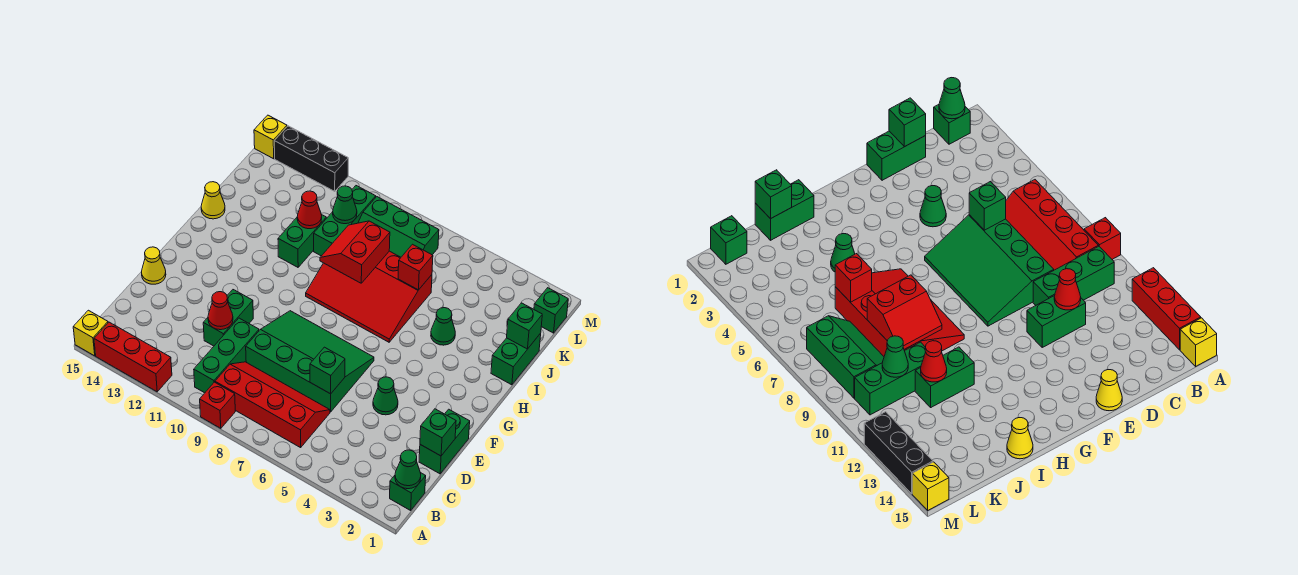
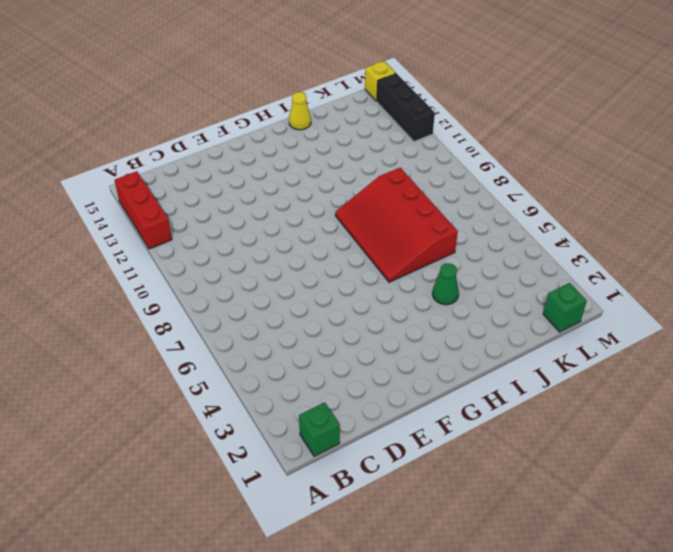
none -> red 1x1 brick [200,382,235,428]
none -> yellow 1x1 brick [73,310,108,356]
none -> red 2x4 slope [215,362,330,448]
none -> green 1x3 brick [194,318,259,393]

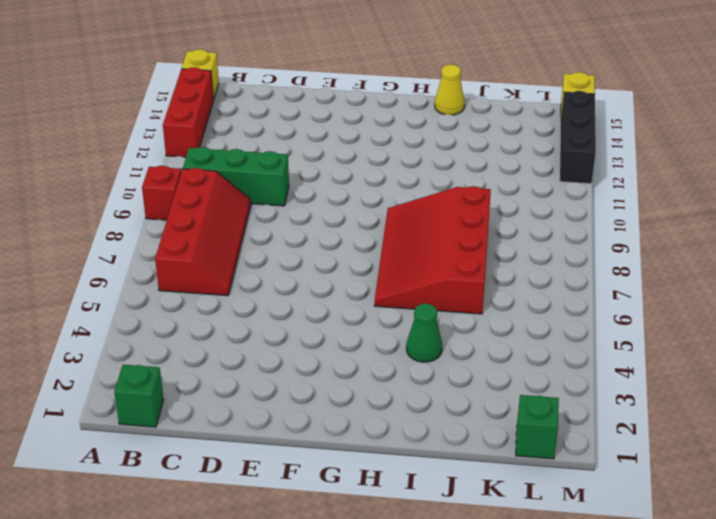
none -> green 1x2 brick [419,409,470,474]
none -> green 3x4 slope [246,311,374,412]
none -> green 1x2 brick [203,290,253,346]
none -> green 1x1 cone [373,377,398,415]

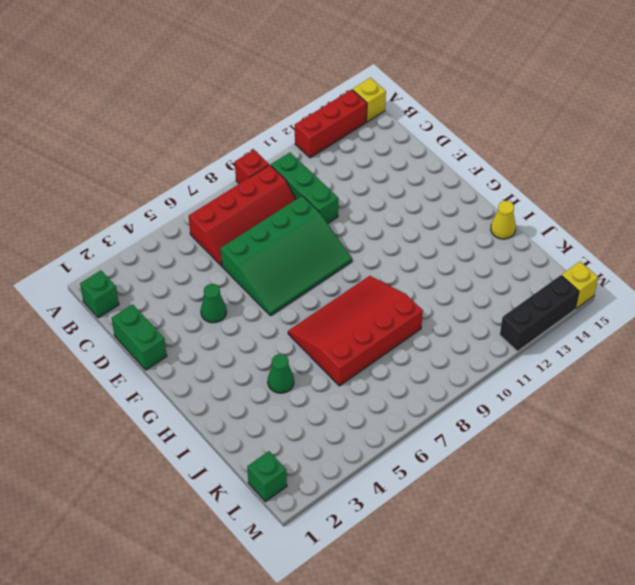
none -> green 1x2 brick [203,290,253,346]
none -> yellow 1x1 cone [142,247,166,284]
none -> green 1x2 brick [491,333,541,385]
none -> green 1x2 brick [278,214,326,267]

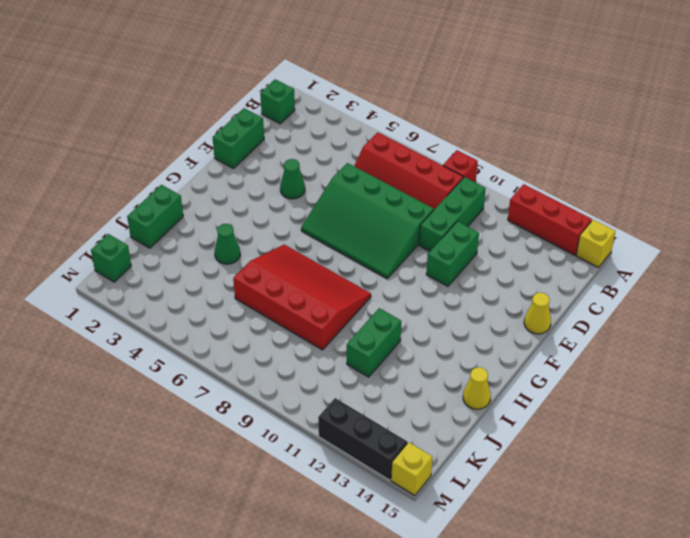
none -> green 1x3 brick [314,186,376,256]
none -> green 2x3 slope [358,197,439,257]
none -> green 1x1 cone [395,450,421,489]
none -> green 1x1 brick [420,409,456,456]

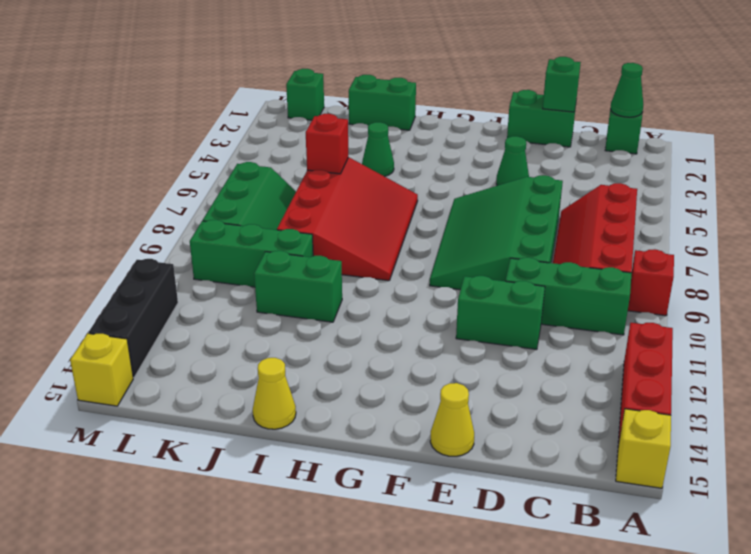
none -> green 1x1 brick [310,347,345,394]
none -> red 1x1 cone [208,292,233,330]
none -> red 2x2 slope [320,221,390,283]
none -> green 1x1 brick [507,303,542,349]

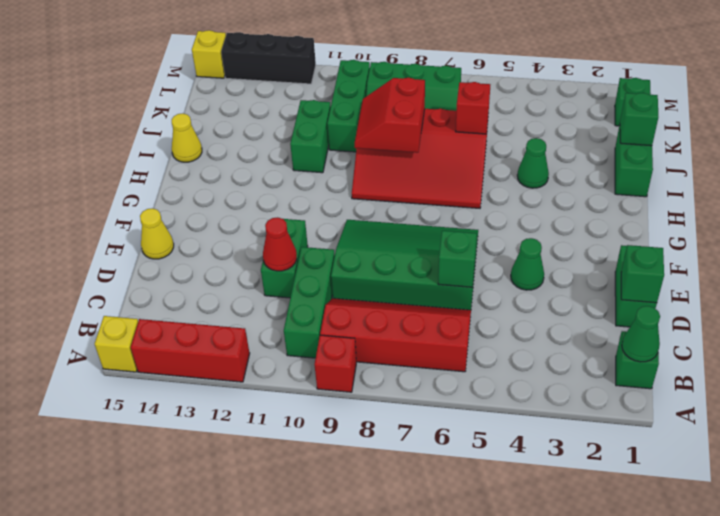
none -> red 1x1 cone [297,191,322,229]
none -> green 1x1 cone [333,186,357,224]

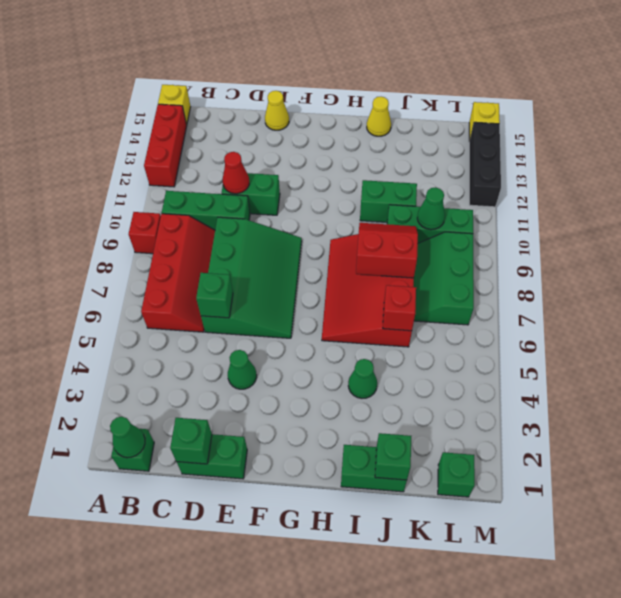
none -> red 1x1 cone [297,191,322,229]

